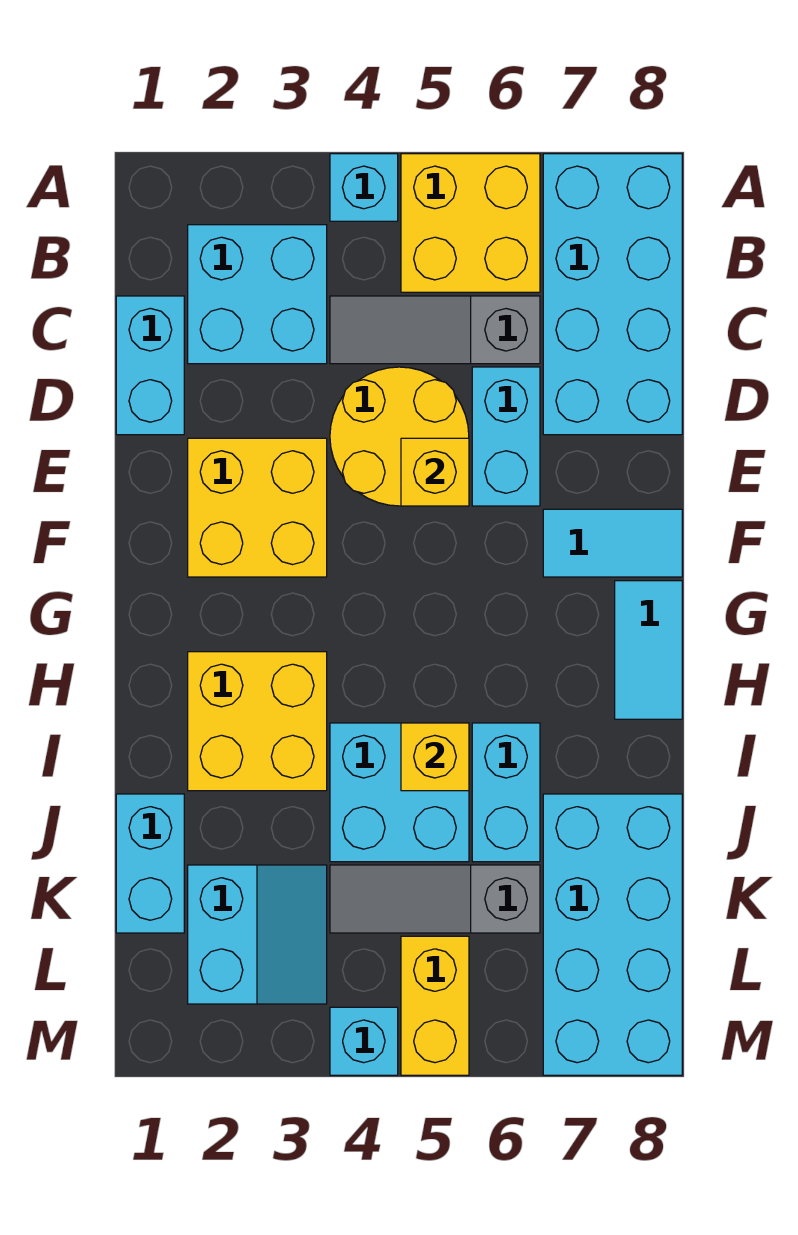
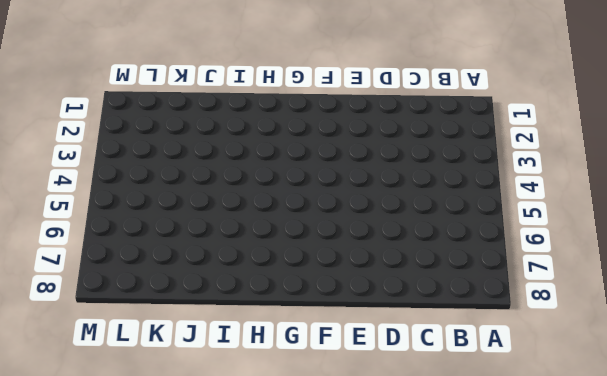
none -> cyan 1x1 brick [330,154,398,221]
none -> yellow 2x2 brick [401,154,540,292]
none -> cyan 2x4 brick [543,154,682,435]

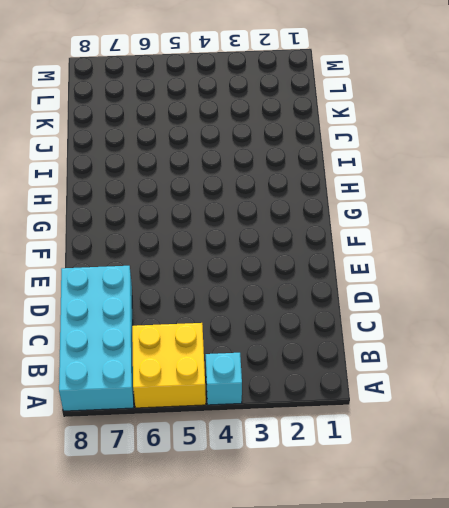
none -> cyan 2x2 brick [188,225,327,364]
none -> cyan 1x2 brick [116,296,184,435]
none -> grey 1x3 slope [330,296,540,364]

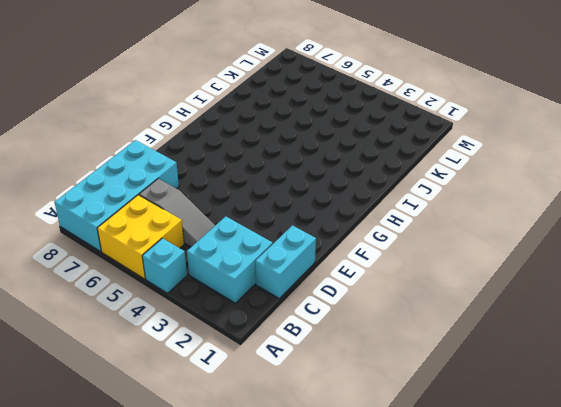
none -> yellow 2x2 round brick [330,367,469,506]
none -> cyan 1x2 brick [472,367,540,506]
none -> yellow 2x2 brick [188,438,327,577]

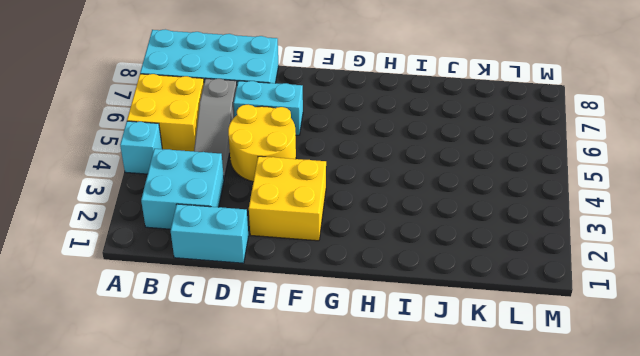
none -> cyan 1x2 tile [543,509,682,577]
none -> cyan 1x2 tile [615,581,682,719]
none -> yellow 2x2 brick [188,652,327,791]

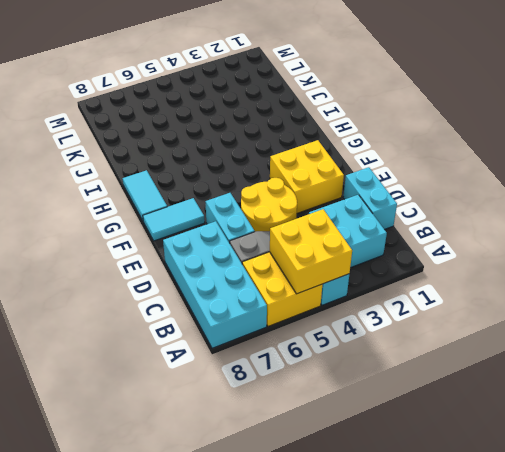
yellow 2x2 brick [270,209,352,294] -> yellow 2x2 brick moved to [188,652,327,791]
none -> cyan 2x2 brick [330,723,469,862]
none -> cyan 1x2 brick [472,723,540,862]
none -> cyan 1x2 brick [116,794,184,933]

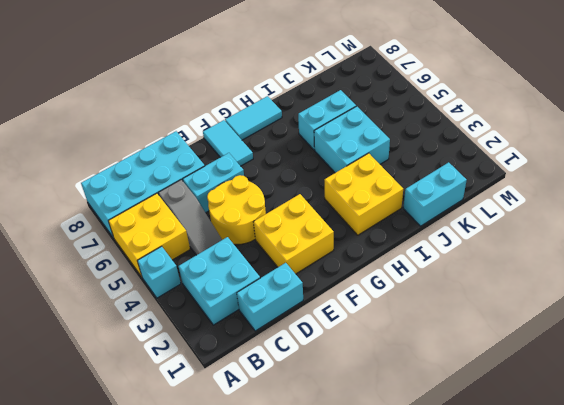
none -> cyan 2x4 brick [543,794,682,1075]
none -> cyan 2x2 slope [188,865,327,1004]
none -> grey 1x3 slope [330,865,540,933]

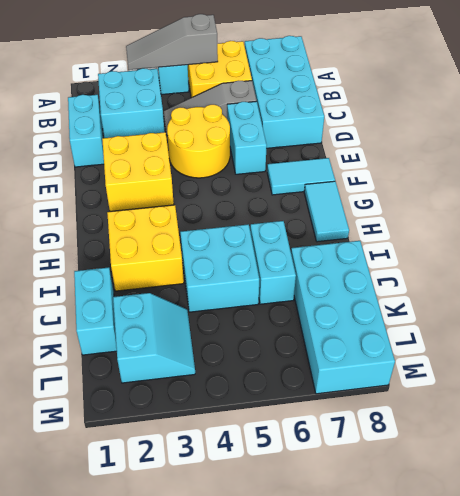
grey 1x3 slope [126,14,218,70] -> grey 1x3 slope moved to [330,865,540,933]
none -> yellow 1x2 brick [401,936,469,1075]
none -> cyan 1x1 brick [330,1007,398,1075]
none -> yellow 1x1 brick [401,438,469,506]

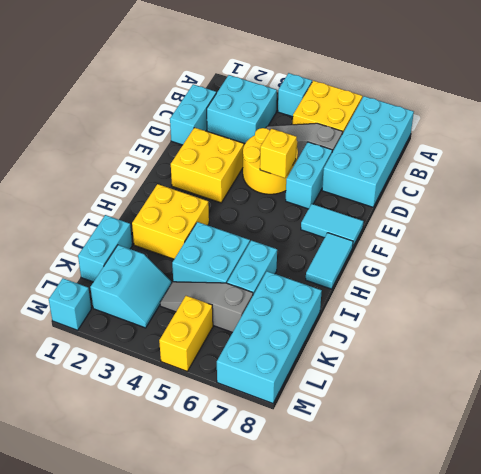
cyan 1x1 brick [49,278,91,330] -> cyan 1x1 brick moved to [330,1007,398,1075]
none -> yellow 1x1 brick [401,723,469,791]

